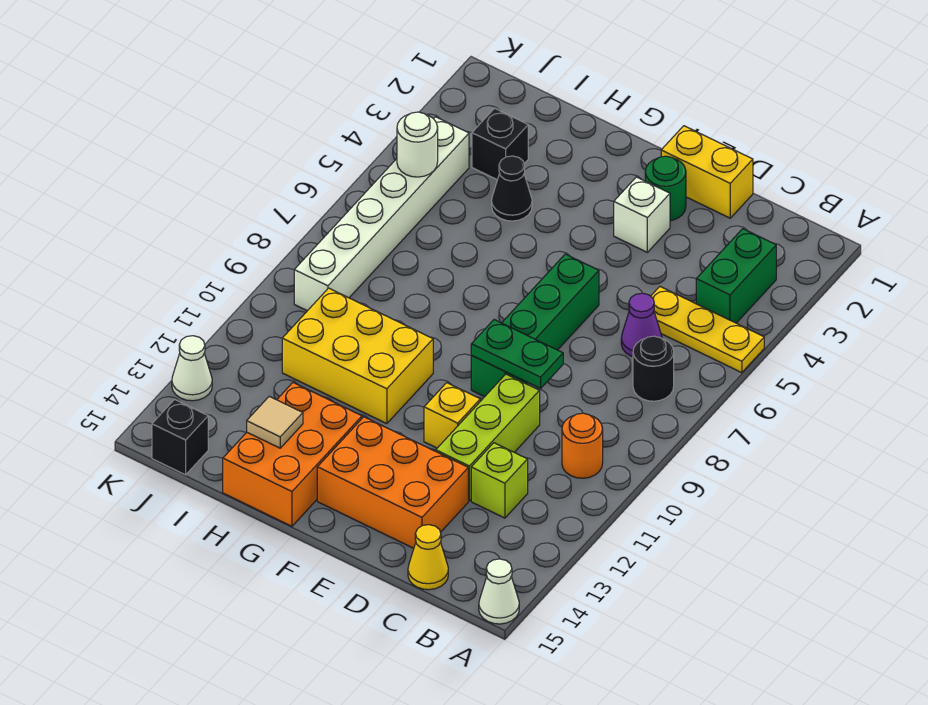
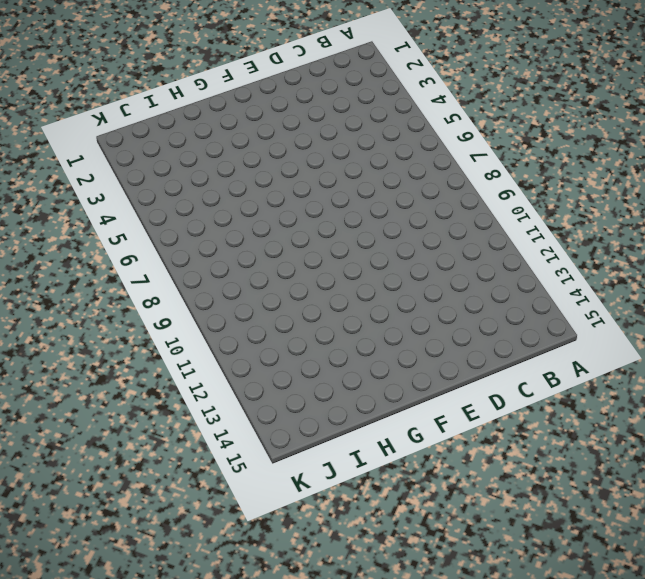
none -> yellow 1x3 plate [651,287,764,373]
none -> white 1x1 cone [479,559,519,624]
none -> green 1x2 brick [696,229,776,323]

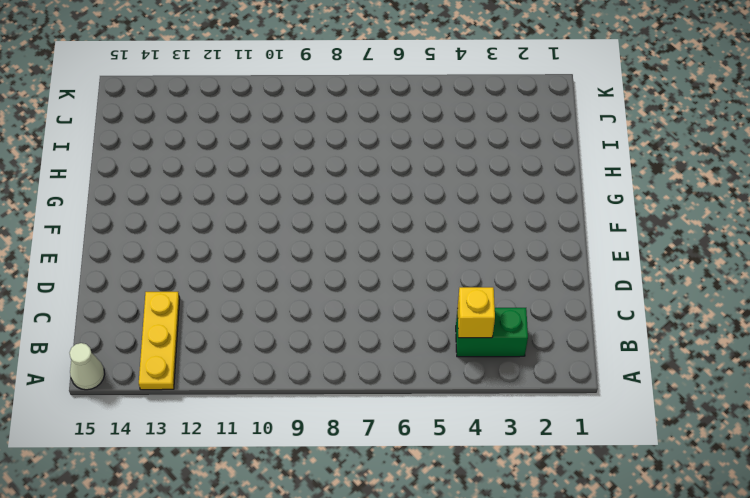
yellow 1x3 plate [139,292,180,390] -> yellow 1x3 plate moved to [651,287,764,373]
yellow 1x1 brick [457,287,495,338] -> yellow 1x1 brick moved to [424,383,480,448]
none -> black 1x1 round brick [633,336,674,401]
none -> orange 1x1 round brick [562,413,603,478]
none -> purple 1x1 cone [621,293,662,357]

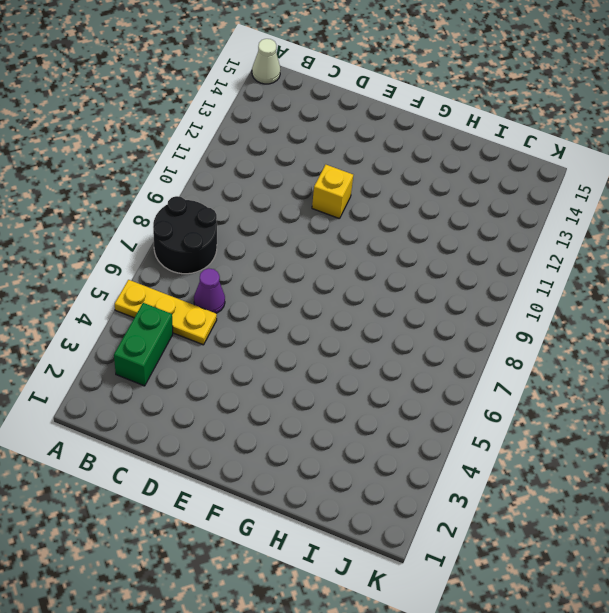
black 2x2 round brick [153,196,217,274] -> black 1x1 round brick [633,336,674,401]
none -> orange 1x1 round brick [562,413,603,478]
none -> lime 1x1 brick [471,443,528,518]
none -> yellow 1x1 cone [408,525,448,590]

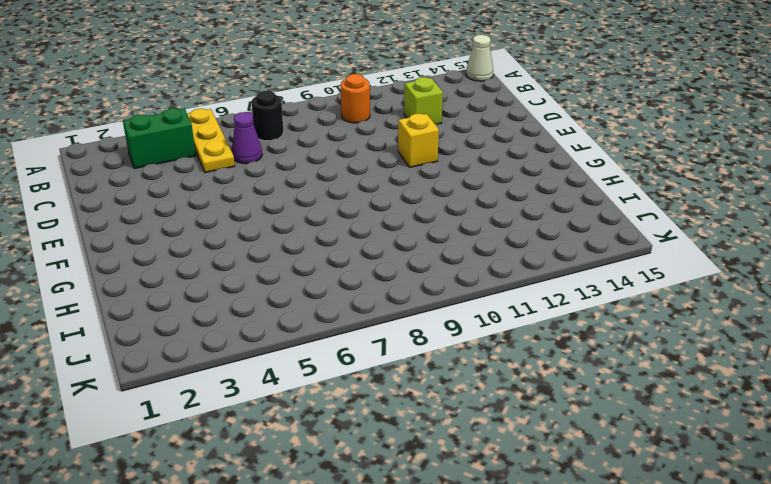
none -> yellow 1x1 cone [408,525,448,590]
none -> yellow 1x2 brick [661,126,753,218]
none -> lime 1x3 brick [436,374,540,501]

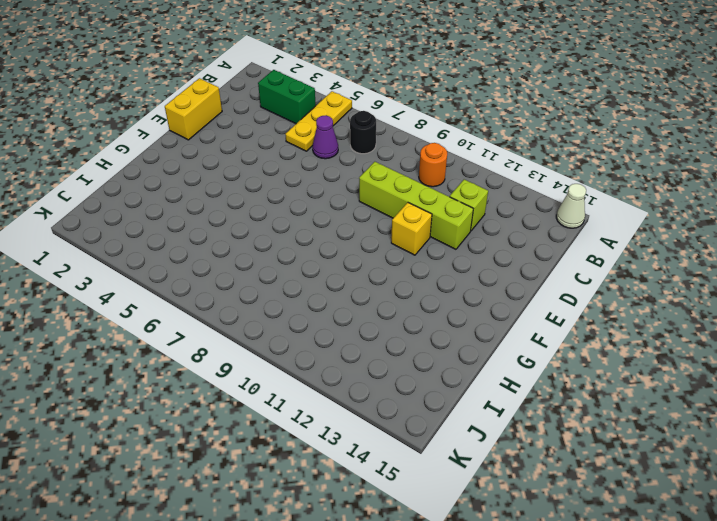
lime 1x4 brick [359,162,473,249] -> lime 1x3 brick [436,374,540,501]
none -> yellow 1x1 cone [408,525,448,590]
none -> orange 2x3 brick [317,417,468,548]
none -> green 1x1 round brick [645,156,686,221]

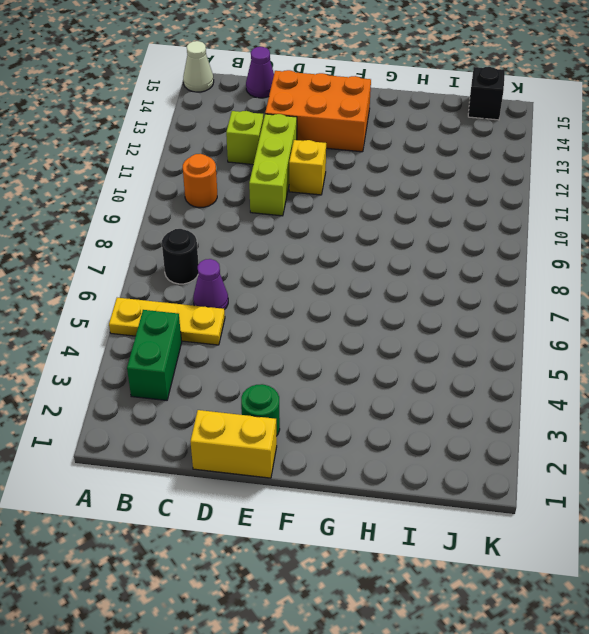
purple 1x1 cone [246,47,274,98] -> yellow 1x1 cone [408,525,448,590]
none -> white 1x1 brick [614,177,670,252]
none -> green 1x4 brick [471,254,599,397]
none -> yellow 2x3 brick [282,288,433,424]

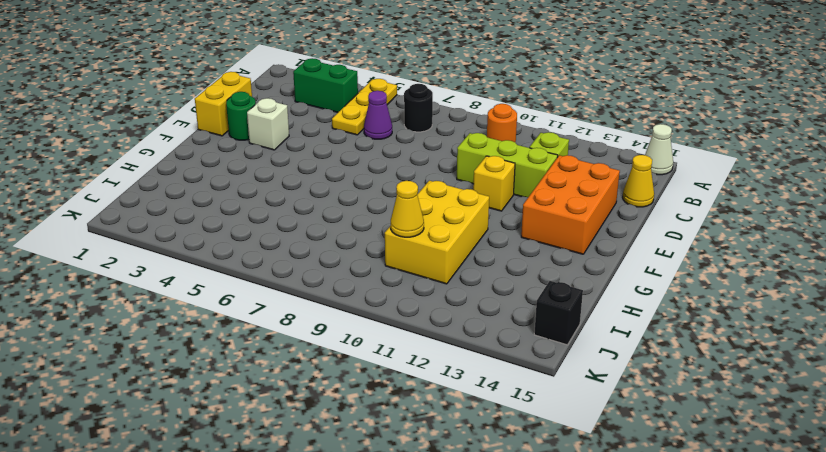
yellow 1x1 cone [391,181,424,237] -> none
none -> green 1x4 brick [471,254,599,397]
none -> orange 2x3 brick [223,383,362,526]
none -> black 1x1 cone [492,156,532,221]

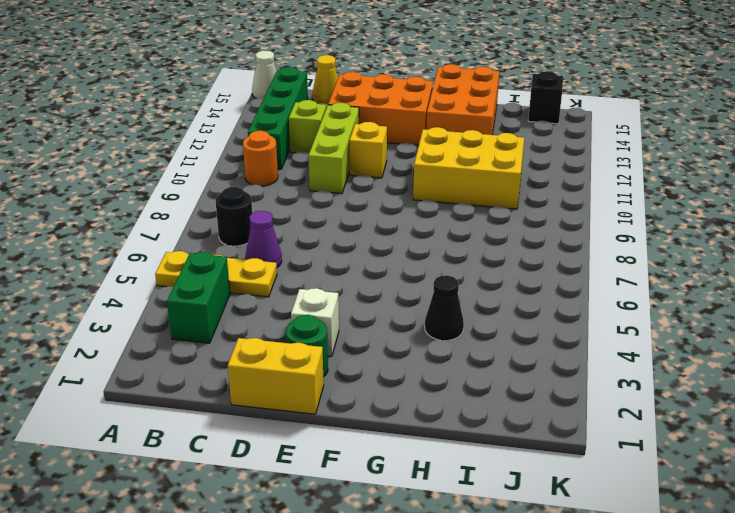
green 1x4 brick [248,67,308,169] -> green 1x4 brick moved to [471,254,599,397]
none -> black 1x1 brick [472,108,528,180]
none -> white 1x6 brick [294,117,469,311]
none -> white 1x1 cone [172,336,212,401]

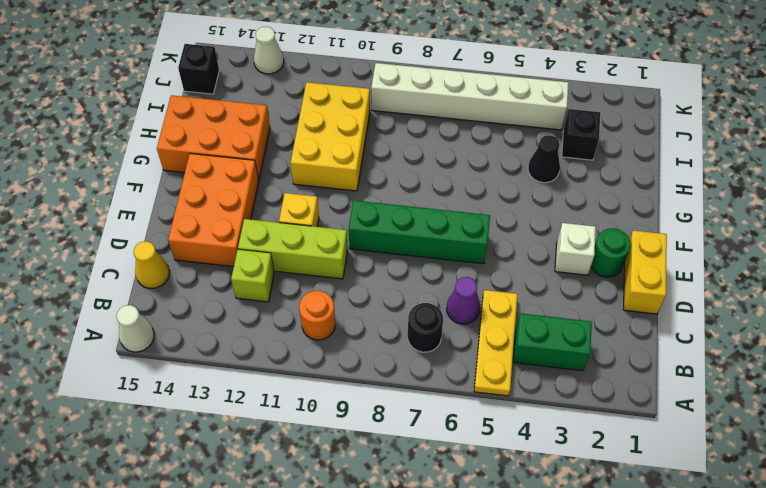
none -> green 1x2 plate [471,320,563,389]
none -> tan 1x1 tile [247,396,303,448]
none -> white 1x1 round brick [397,112,438,177]

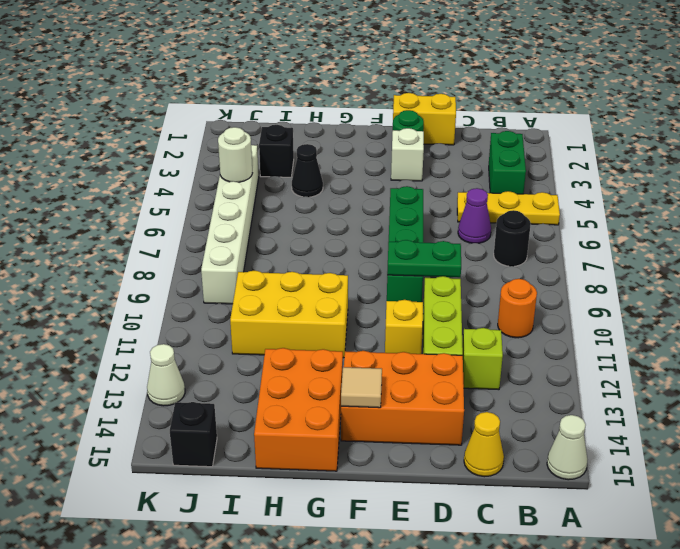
tan 1x1 tile [341,367,382,408] -> tan 1x1 tile moved to [247,396,303,448]

